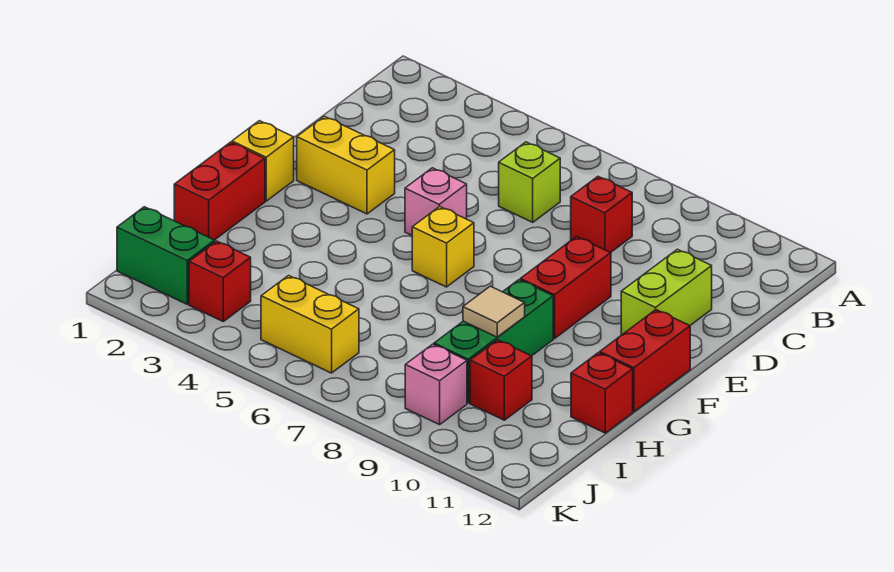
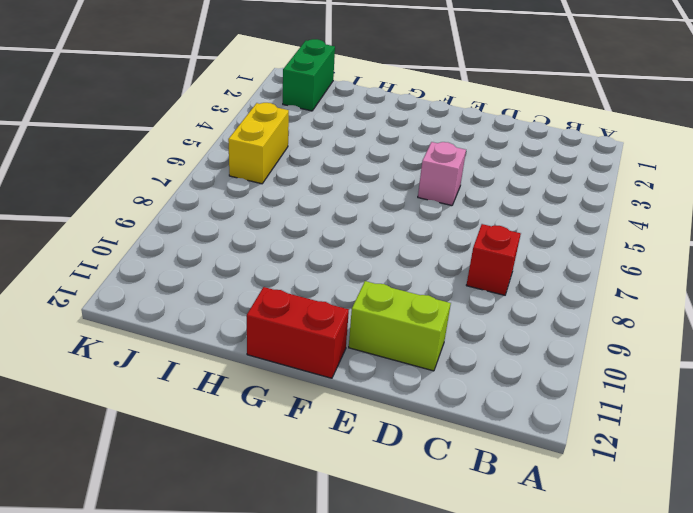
none -> lime 1x1 brick [499,142,560,222]
none -> yellow 1x2 brick [297,116,395,214]
none -> red 1x2 brick [520,237,611,338]

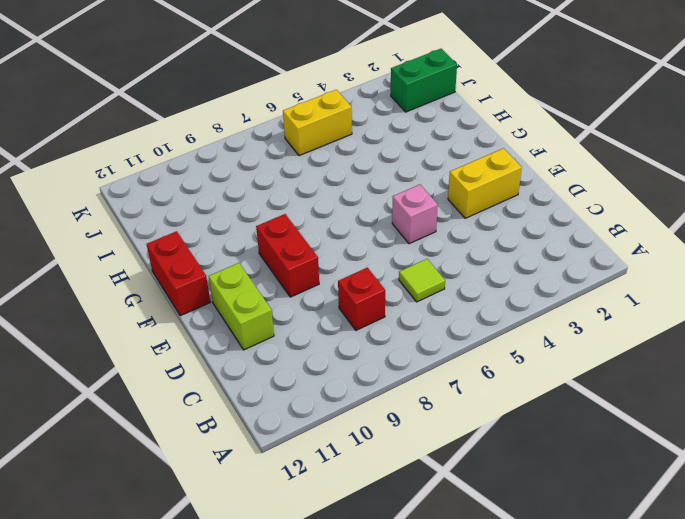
lime 1x1 tile [399,259,445,302] -> lime 1x1 brick [499,142,560,222]
none -> yellow 1x1 brick [232,121,294,201]
none -> yellow 1x1 brick [412,206,474,287]
none -> red 1x2 brick [174,142,265,240]

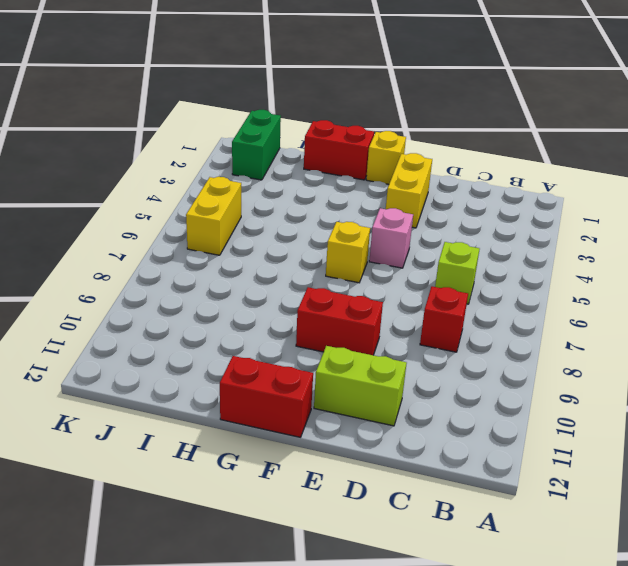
none -> green 1x3 brick [434,280,553,403]
none -> red 1x1 brick [571,353,633,433]
none -> red 1x1 brick [470,340,532,420]

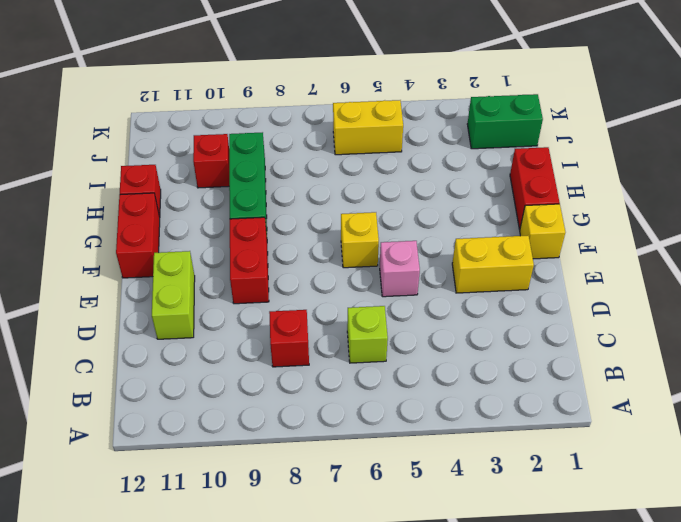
none -> red 1x1 brick [189,241,251,321]
none -> pink 1x1 brick [405,344,467,425]
none -> tan 1x1 tile [463,286,525,337]

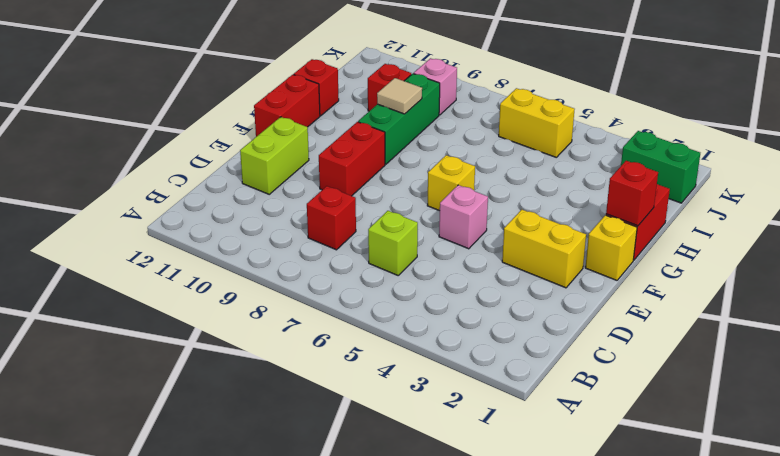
red 1x1 brick [606,161,658,226] -> red 1x1 brick moved to [189,241,251,321]

